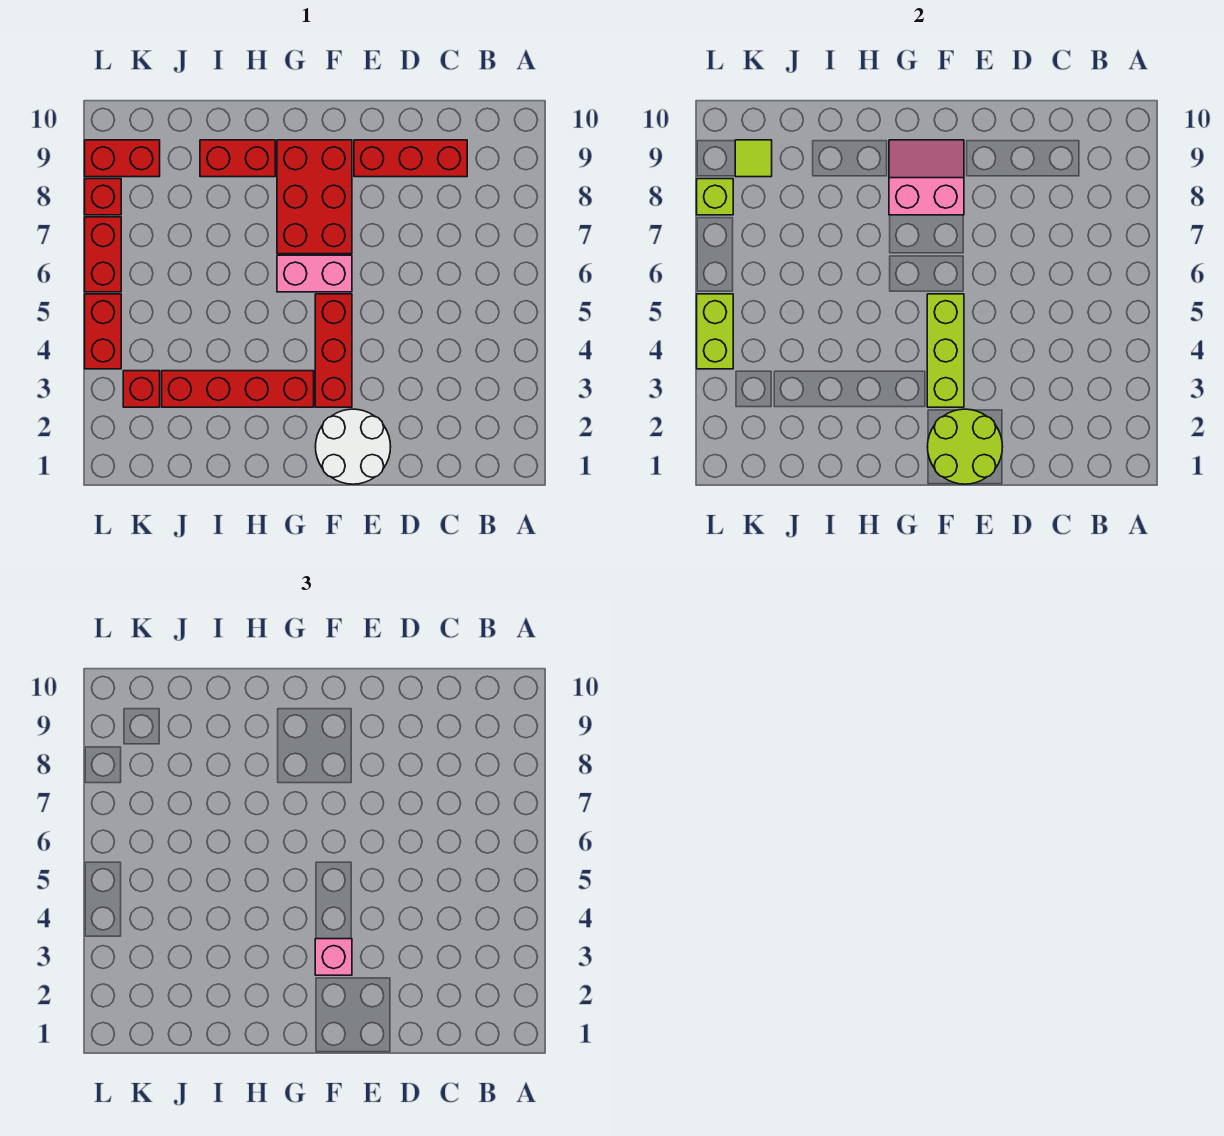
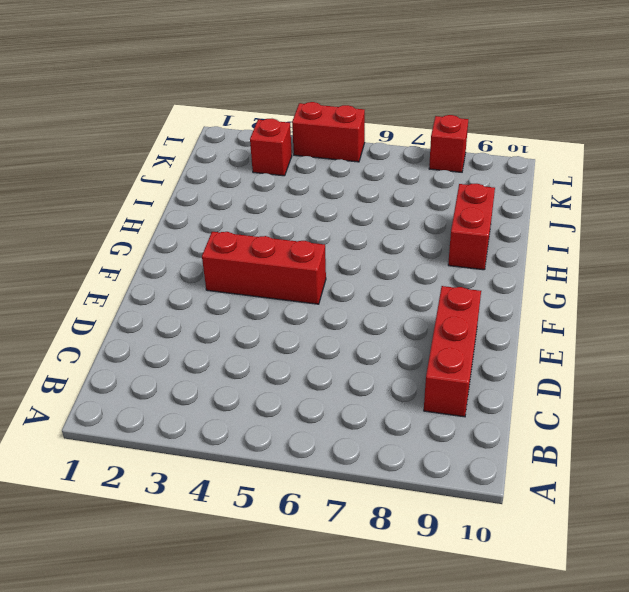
none -> white 2x2 round brick [316,409,391,484]
none -> pink 1x2 brick [277,255,352,292]
none -> red 2x3 brick [277,140,352,254]

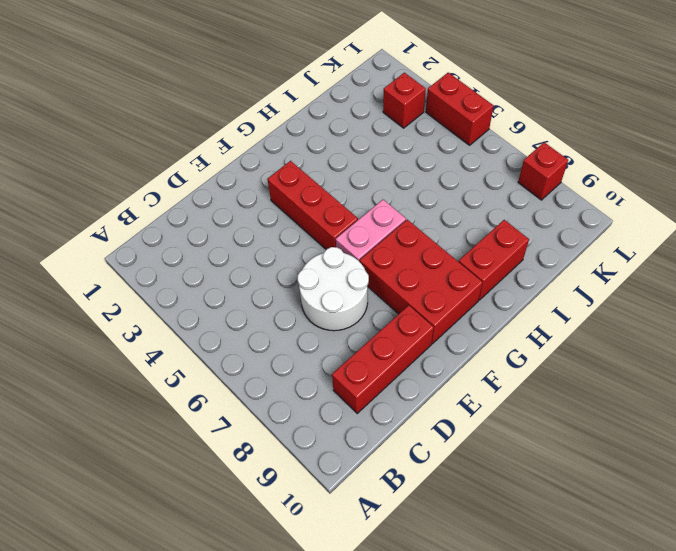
white 2x2 round brick [297,247,369,331] -> white 2x2 round brick moved to [316,409,391,484]
none -> red 1x4 brick [162,371,314,407]
none -> red 1x2 brick [85,140,160,177]
none -> red 1x2 brick [85,217,121,292]

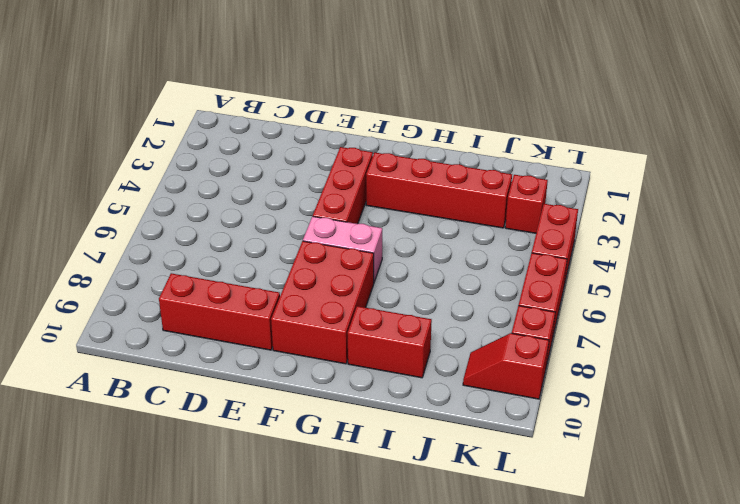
red 1x2 slope [463,333,549,399] -> red 1x2 brick [85,140,160,177]
none -> white 2x2 round brick [316,409,391,484]
none -> lime 2x2 round brick [928,409,1003,484]
none -> lime 1x3 brick [927,294,964,407]

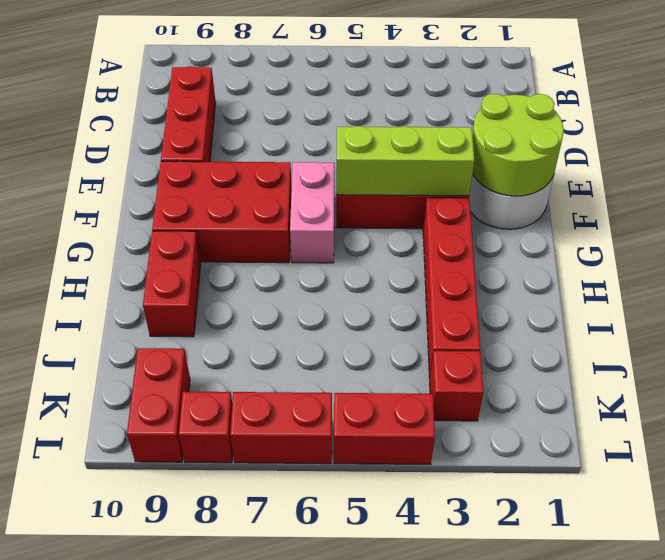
none -> pink 2x2 slope [889,140,964,215]
none -> lime 1x1 tile [735,140,772,177]
none -> lime 1x2 brick [697,294,733,369]

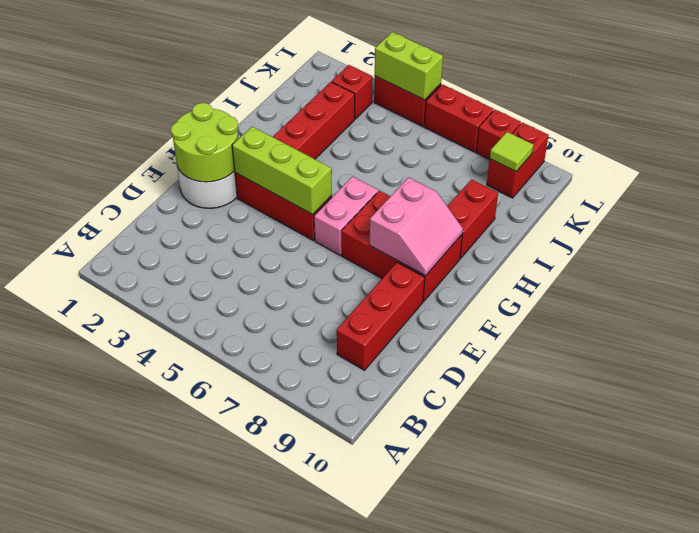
none -> lime 1x1 brick [697,179,733,215]
none -> pink 1x1 brick [315,939,352,975]

